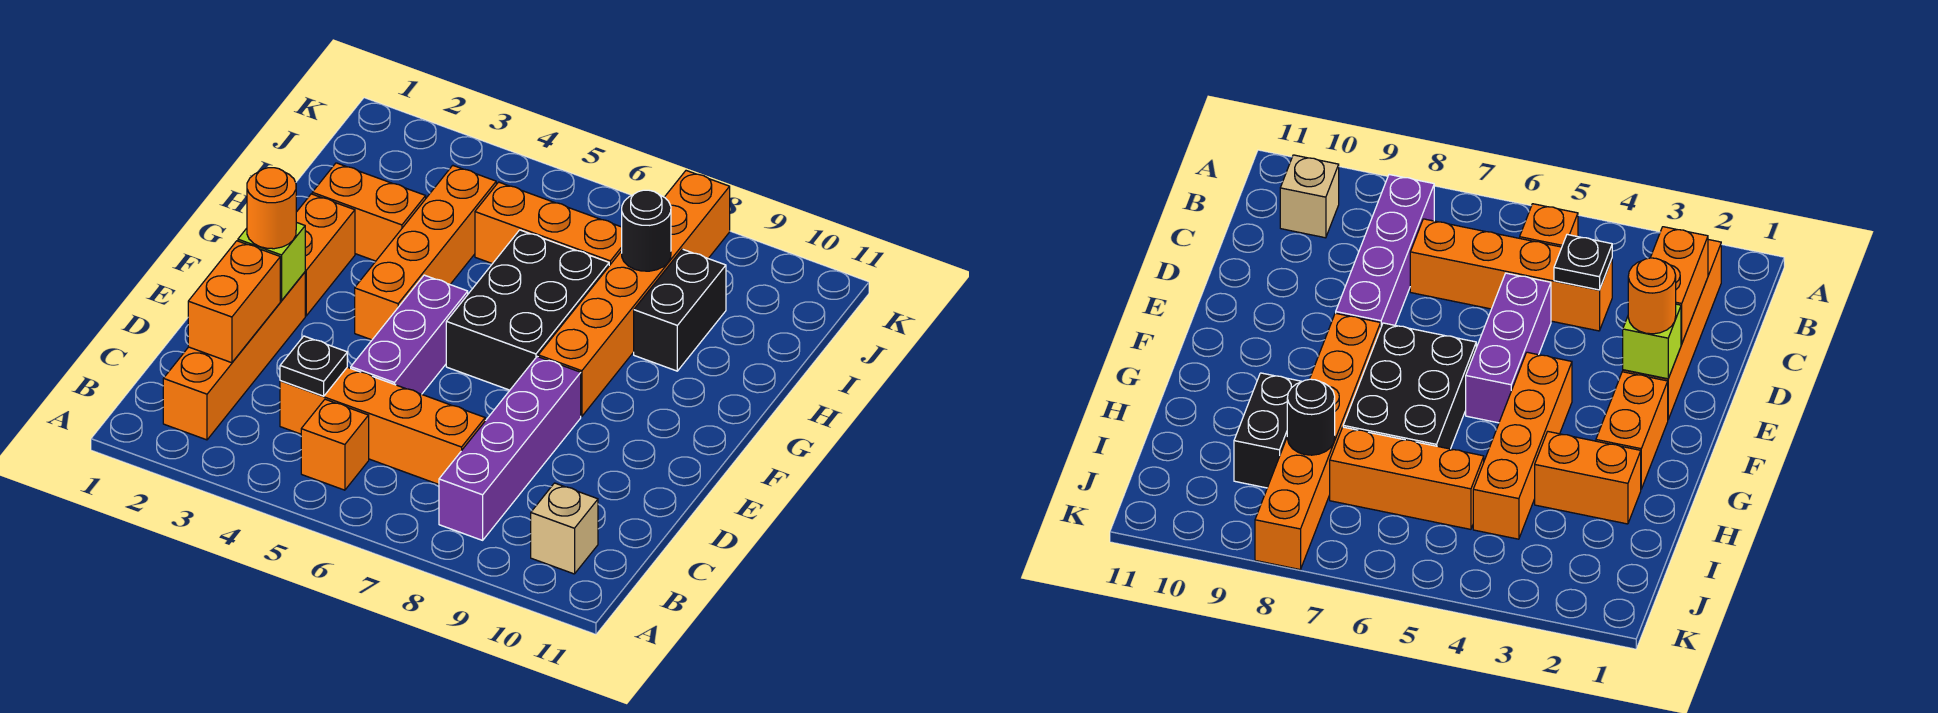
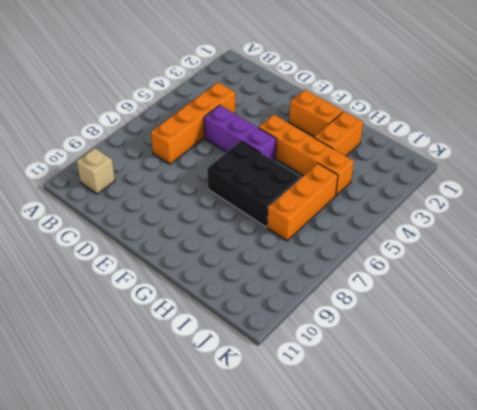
none -> orange 1x4 brick [163,272,305,440]
none -> orange 1x1 brick [301,399,369,490]
none -> purple 1x4 brick [439,357,581,540]

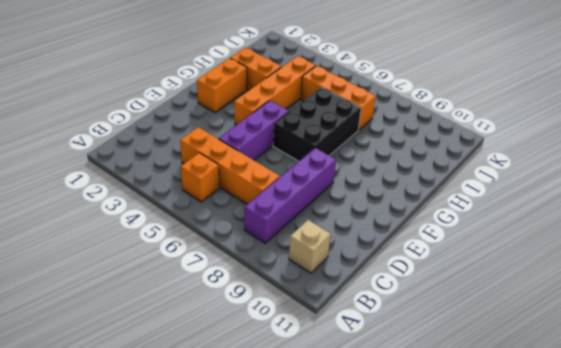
none -> orange 1x4 brick [163,272,305,440]
none -> orange 1x6 brick [538,171,730,416]
none -> black 1x2 brick [634,249,726,371]

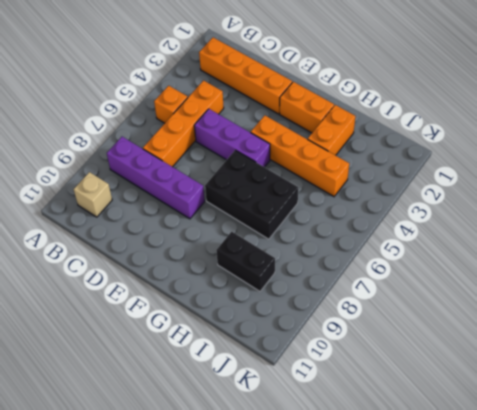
none -> orange 1x6 brick [538,171,730,416]
none -> orange 1x3 brick [475,182,622,266]
none -> orange 1x2 brick [188,241,280,363]

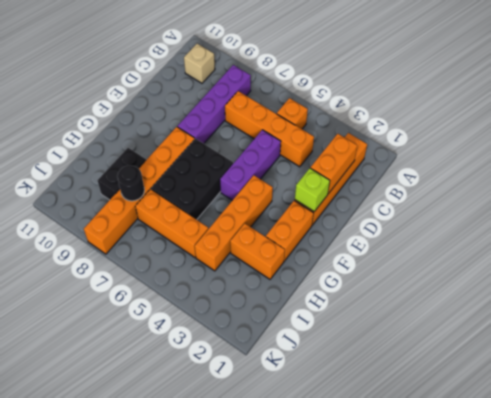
none -> black 1x1 plate [280,336,347,396]
none -> orange 1x1 round brick [247,168,296,249]

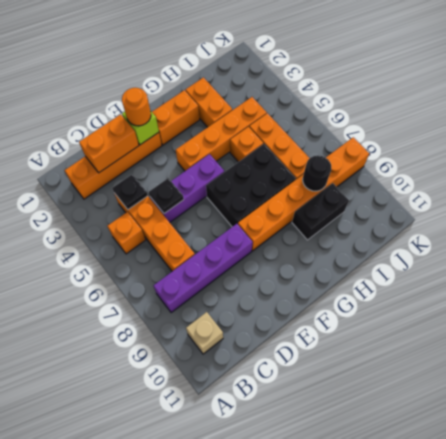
black 1x1 plate [149,178,184,213] -> none
orange 1x1 brick [230,127,263,162] -> none

